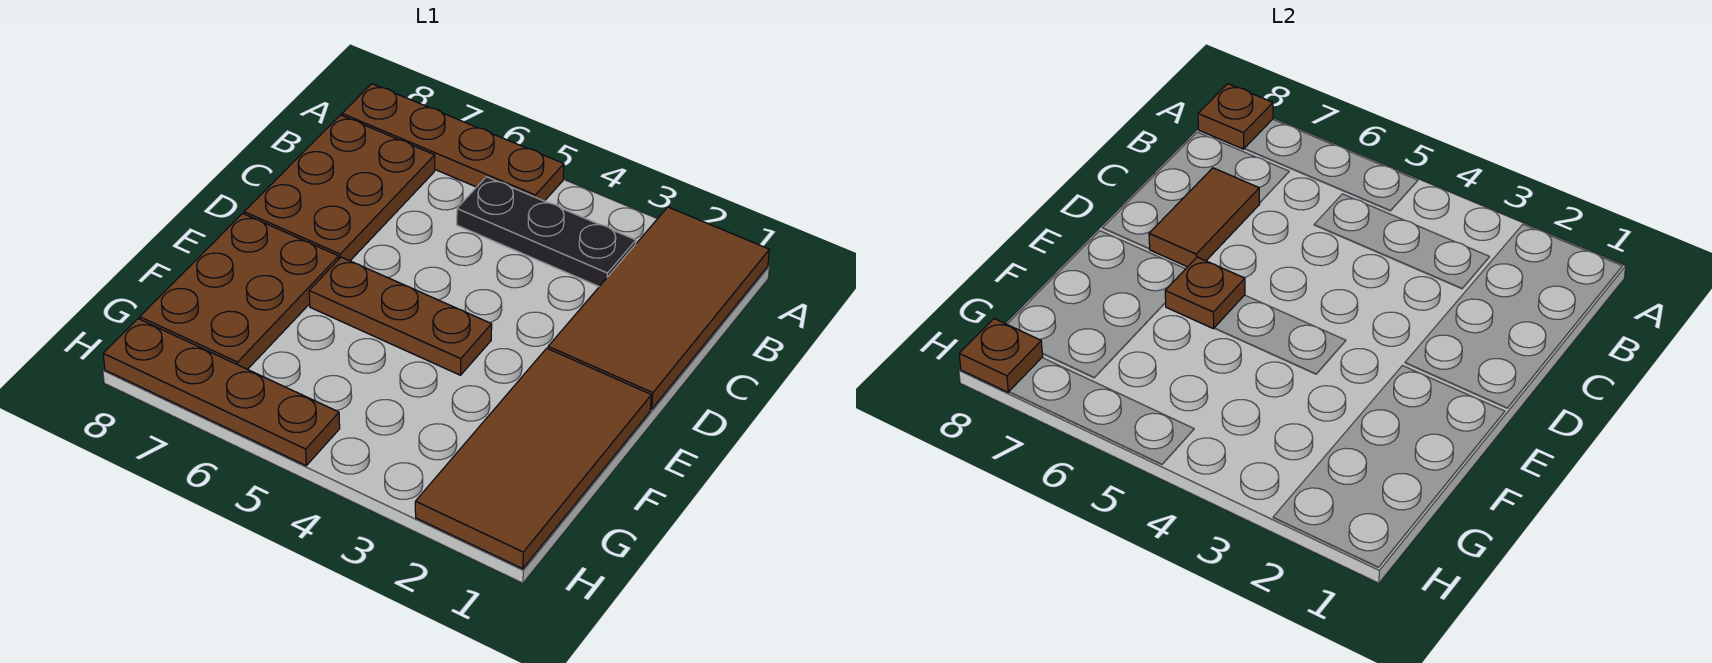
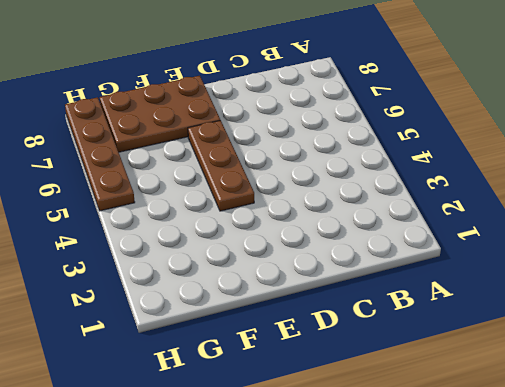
none -> brown 2x4 tile [548,207,769,409]
none -> brown 1x4 plate [342,84,564,201]
none -> black 1x3 plate [457,177,636,286]

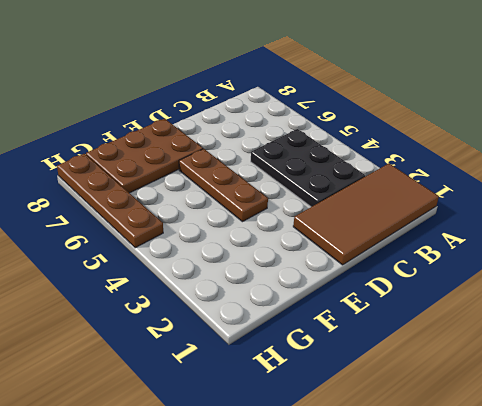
black 2x3 plate [251,129,365,207] -> black 1x3 plate [457,177,636,286]
none -> brown 1x4 plate [342,84,564,201]
none -> brown 2x3 plate [244,115,435,261]
none -> brown 2x4 tile [415,348,651,569]

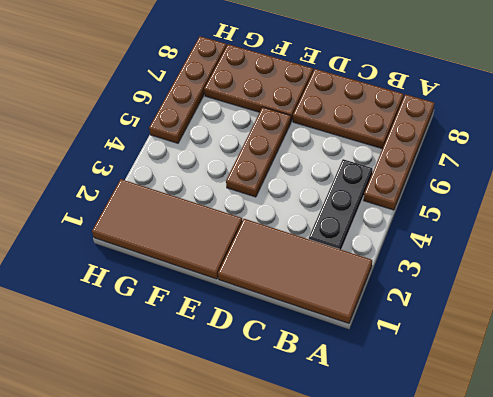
none -> brown 1x1 plate [1198,84,1273,149]
none -> brown 1x2 tile [1149,168,1260,267]
none -> brown 1x1 plate [1165,257,1245,329]

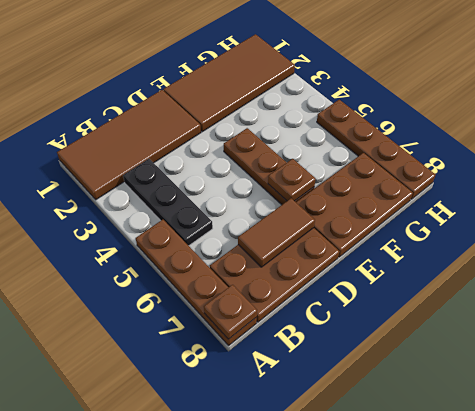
none -> brown 1x1 plate [959,319,1043,392]

